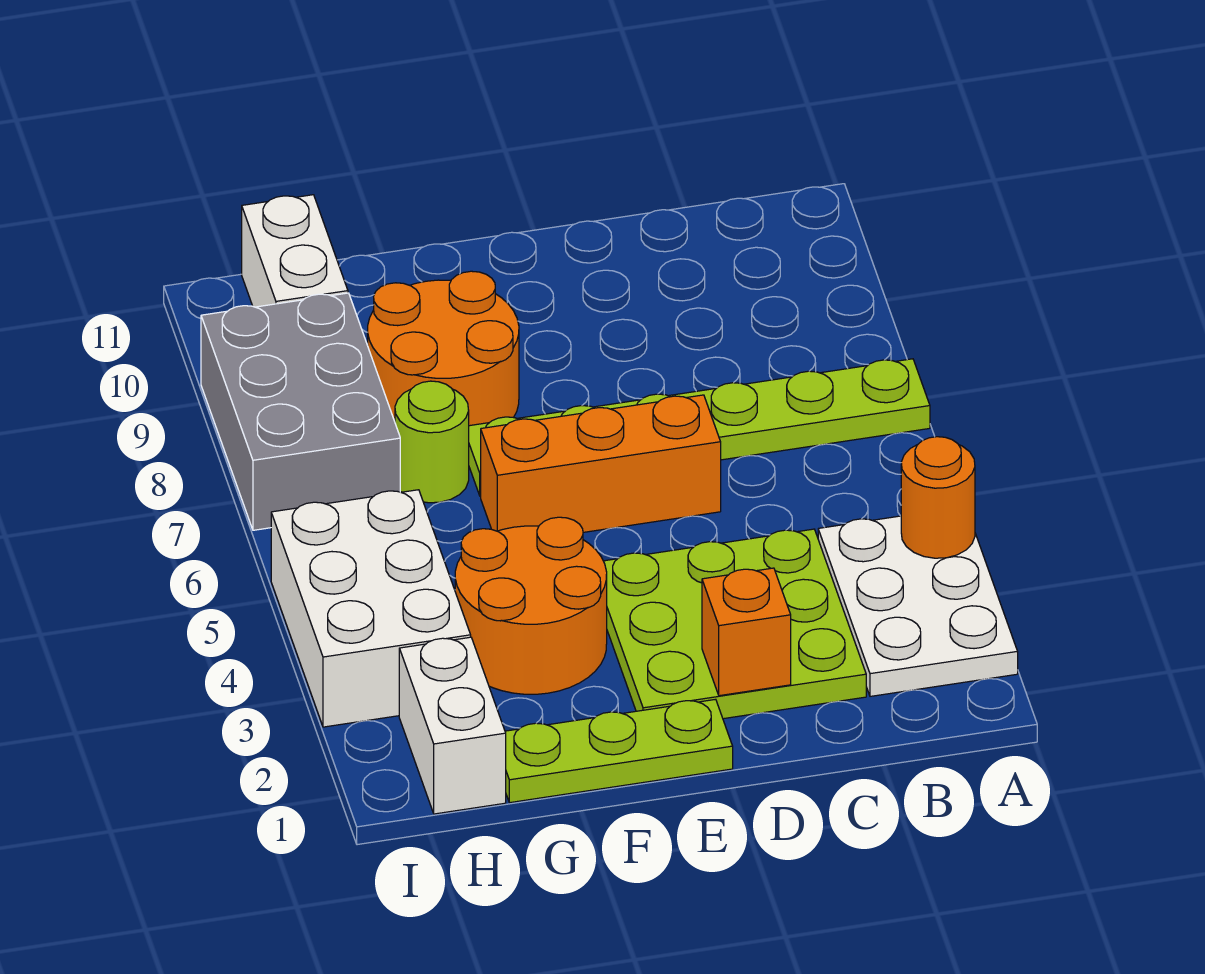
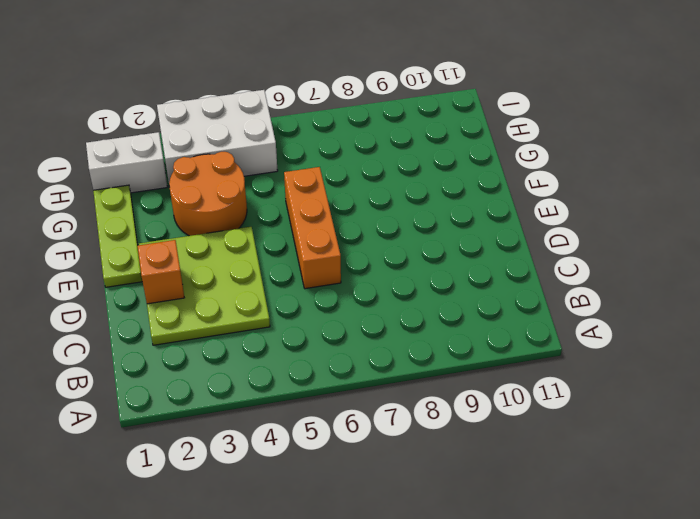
none -> white 2x3 plate [818,516,1018,696]
none -> lime 1x6 plate [469,359,930,496]
none -> orange 2x2 round brick [368,271,519,426]

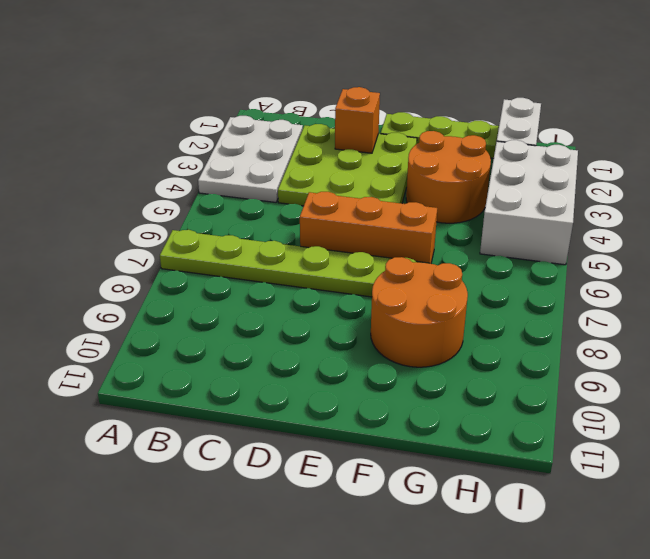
none -> lime 1x1 round brick [395,381,469,503]
none -> grey 2x3 brick [201,293,400,530]
none -> white 1x2 brick [242,195,348,307]

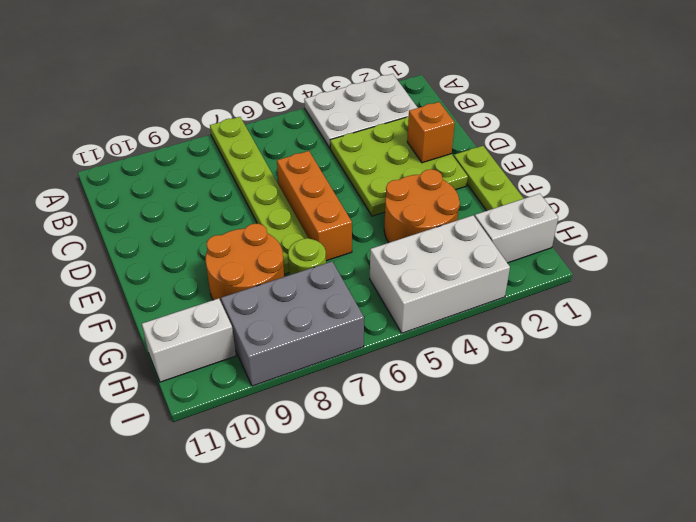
none -> orange 1x1 round brick [901,437,975,558]

